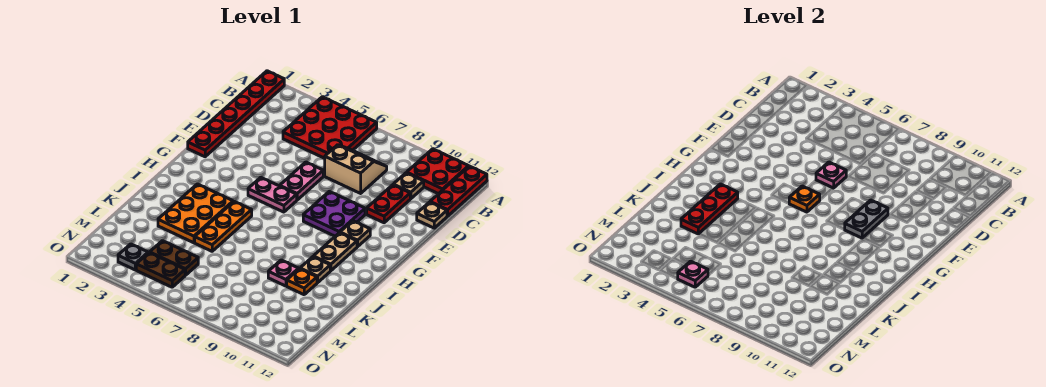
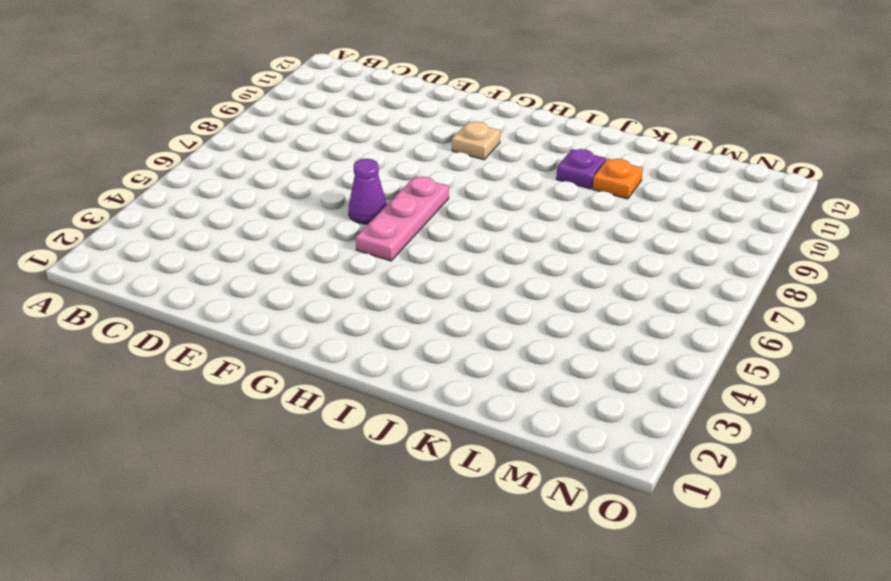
purple 1x1 cone [349,159,387,224] -> pink 1x2 plate [280,162,323,200]
pink 1x3 plate [356,177,449,261] -> pink 1x2 plate [248,177,297,212]
purple 1x1 plate [556,149,606,189] -> tan 1x1 plate [300,257,330,283]
none -> red 1x6 plate [188,71,284,157]
none -> red 3x3 plate [283,97,377,158]
none -> red 2x2 plate [407,149,469,194]

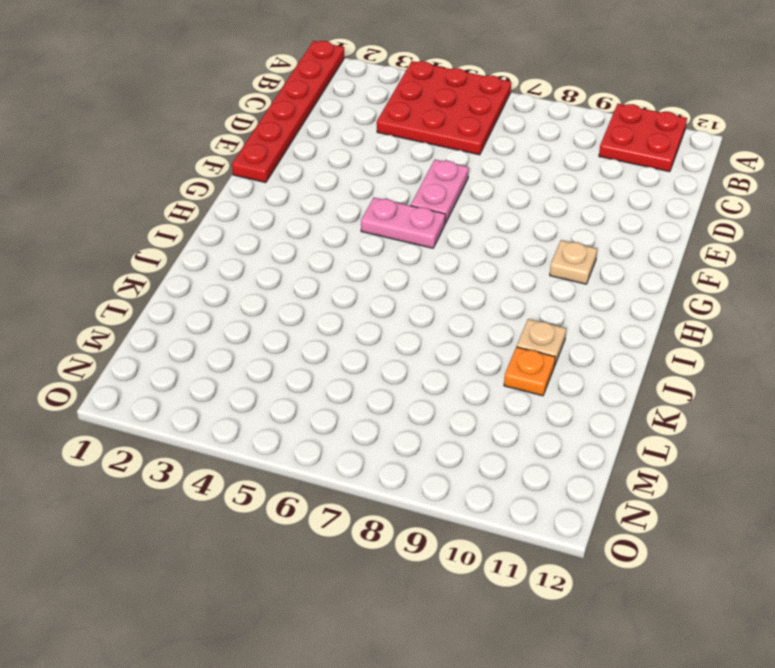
none -> red 1x3 plate [430,166,487,216]
none -> tan 2x2 slope [325,145,387,193]
none -> tan 1x1 plate [393,173,424,199]

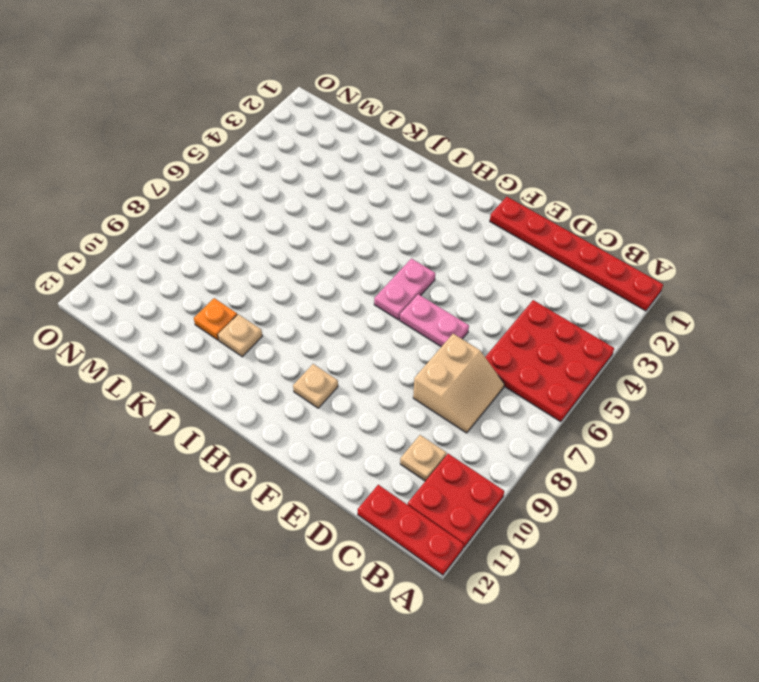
none -> red 1x2 plate [367,185,410,223]
none -> tan 1x1 plate [417,202,447,228]
none -> purple 2x2 plate [303,191,365,236]

